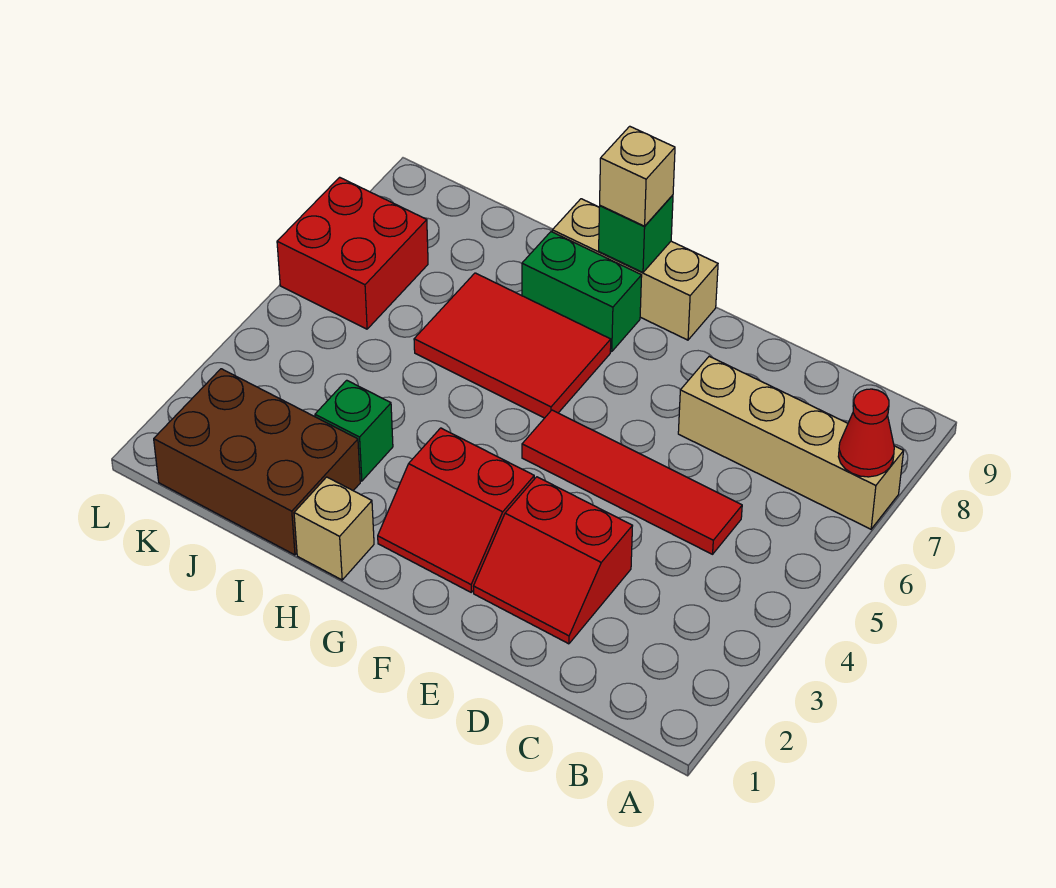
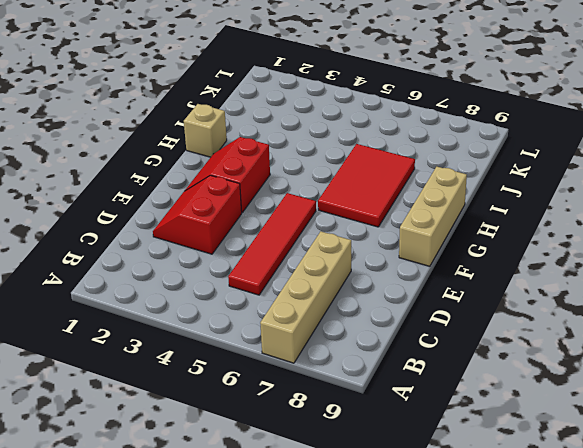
none -> green 1x2 brick [522,232,642,352]
none -> brown 2x3 brick [154,369,360,555]
none -> green 1x1 brick [315,380,393,481]

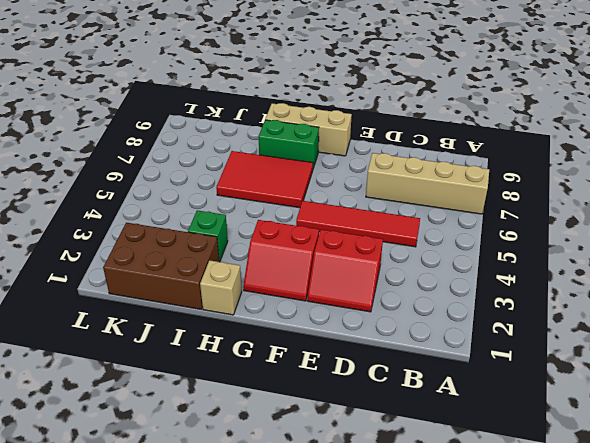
none -> red 2x2 brick [277,177,428,329]
none -> red 1x1 cone [838,389,894,477]
none -> green 1x1 brick [599,195,673,272]

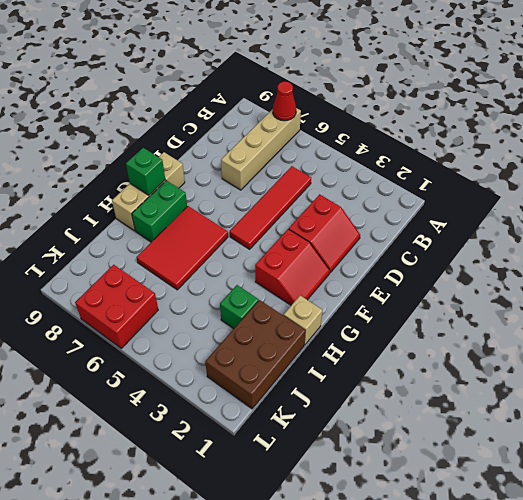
none -> tan 1x1 brick [600,126,675,226]

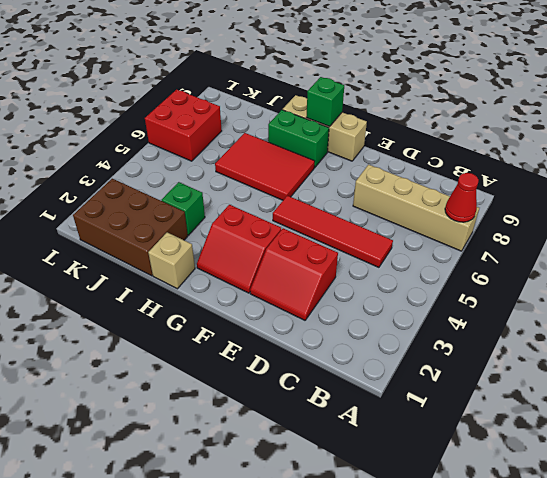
none -> tan 1x1 brick [600,126,675,226]

